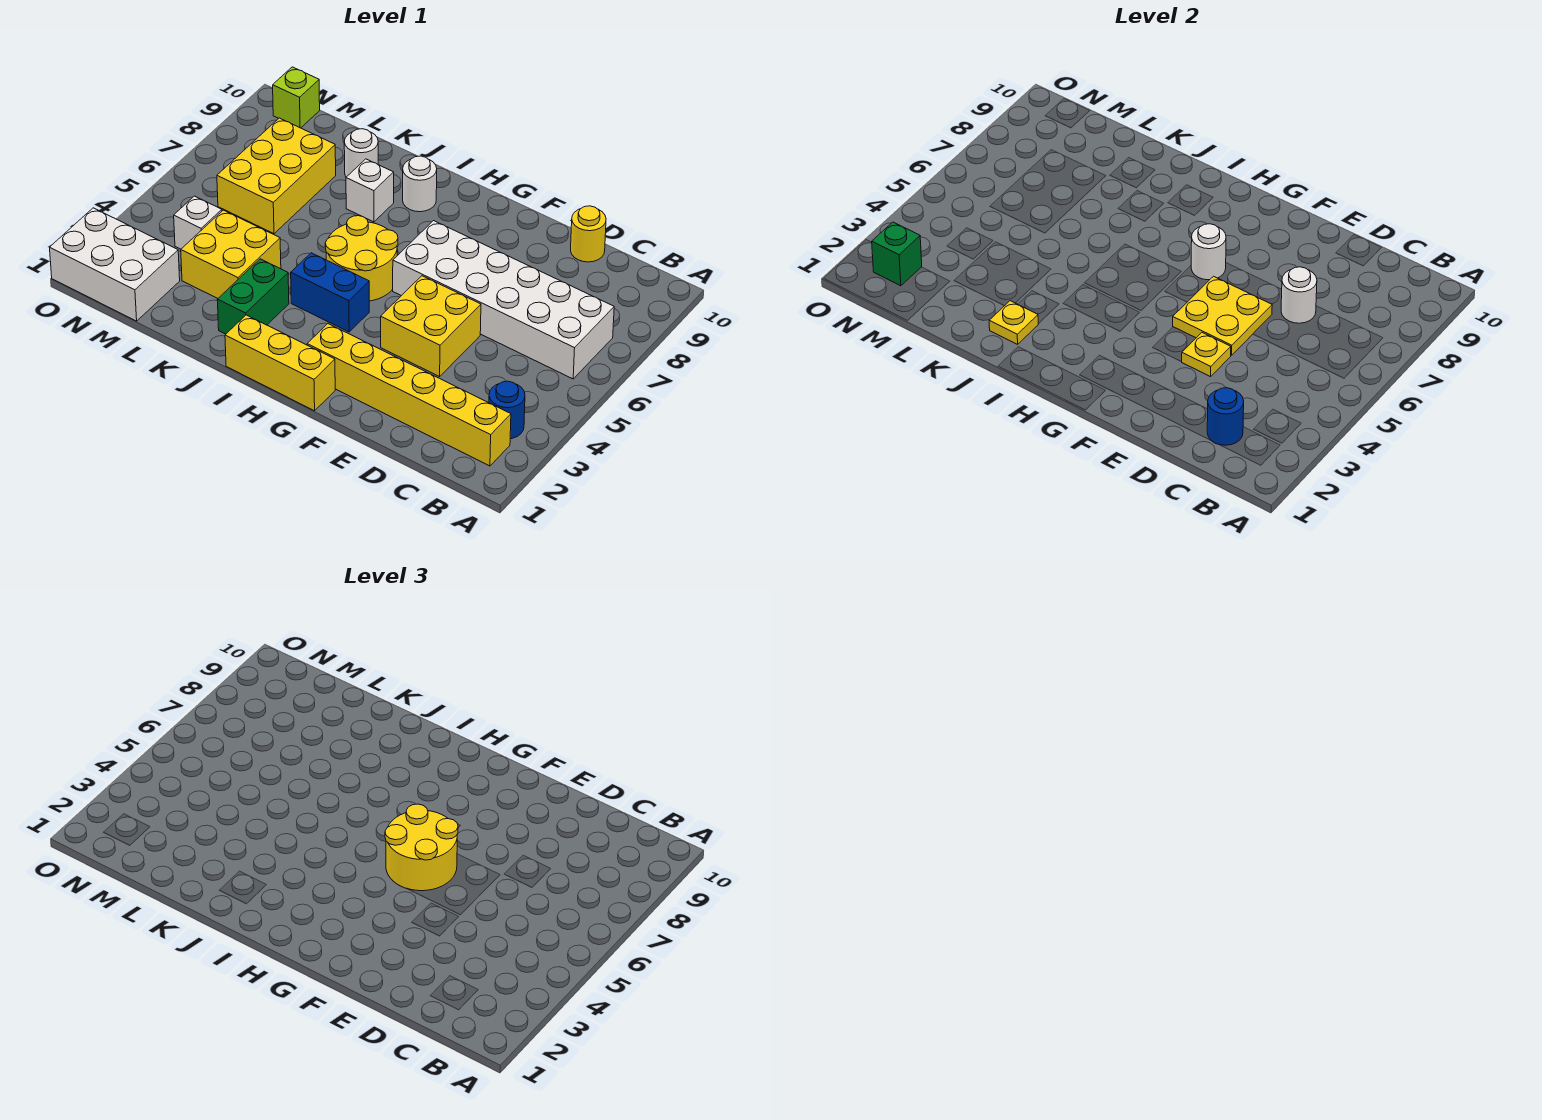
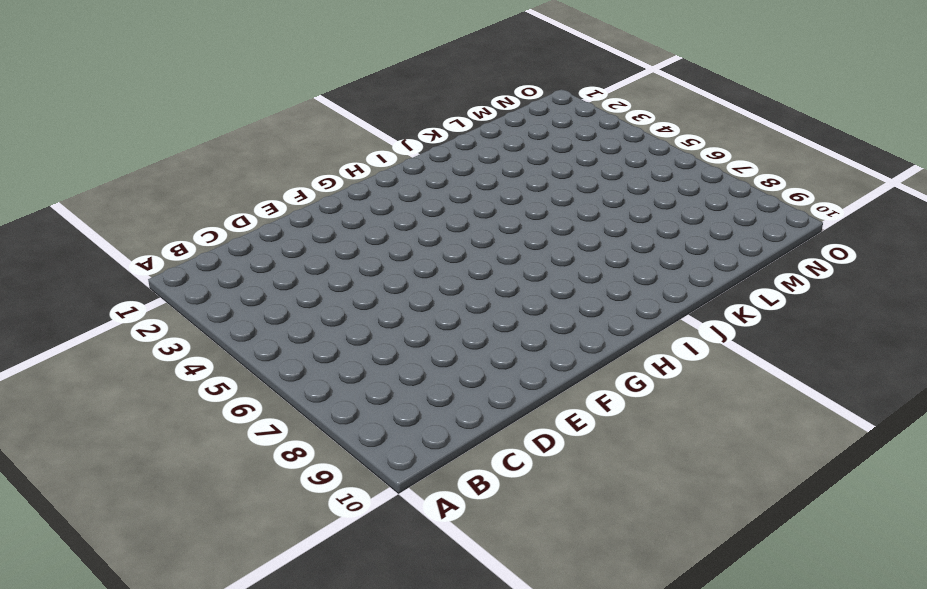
none -> yellow 1x6 brick [307,324,511,466]
none -> blue 1x1 round brick [489,381,525,439]
none -> white 2x6 brick [393,221,614,379]

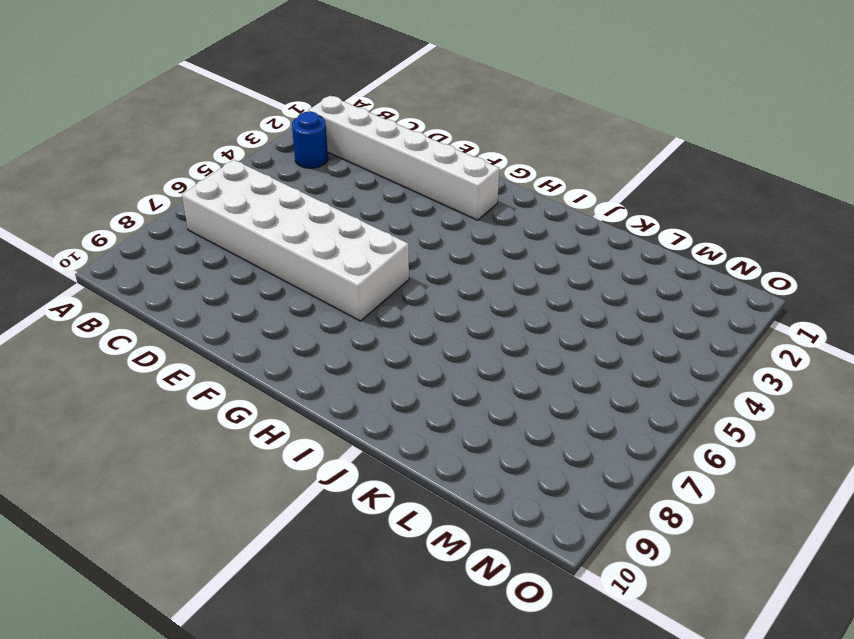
white 1x6 brick [308,96,499,220] -> yellow 1x6 brick [307,324,511,466]
none -> yellow 1x1 round brick [571,206,606,262]
none -> yellow 2x2 brick [381,276,481,377]
none -> yellow 1x3 brick [225,315,335,411]

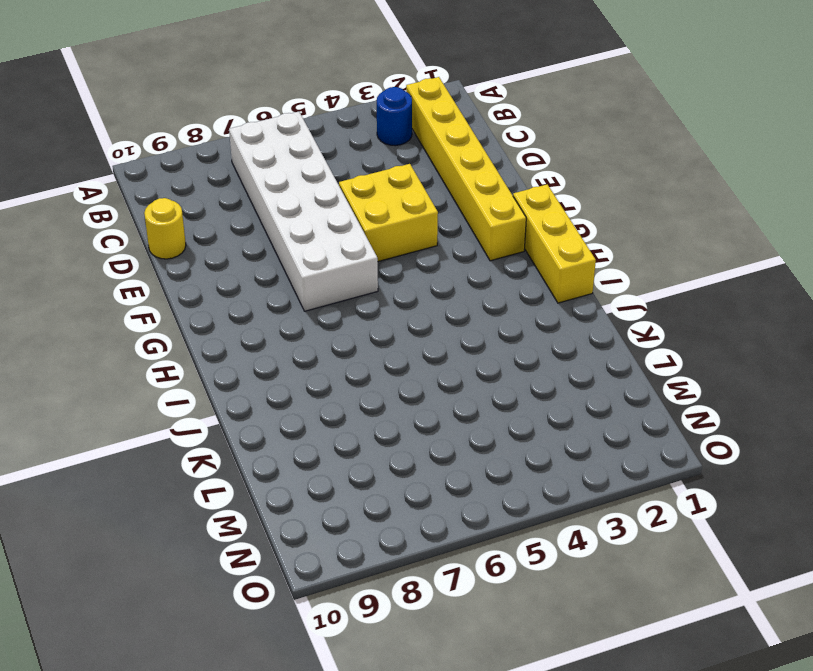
none -> blue 1x2 brick [291,253,369,332]
none -> yellow 2x2 round brick [325,216,398,301]
none -> white 1x1 round brick [403,156,437,212]

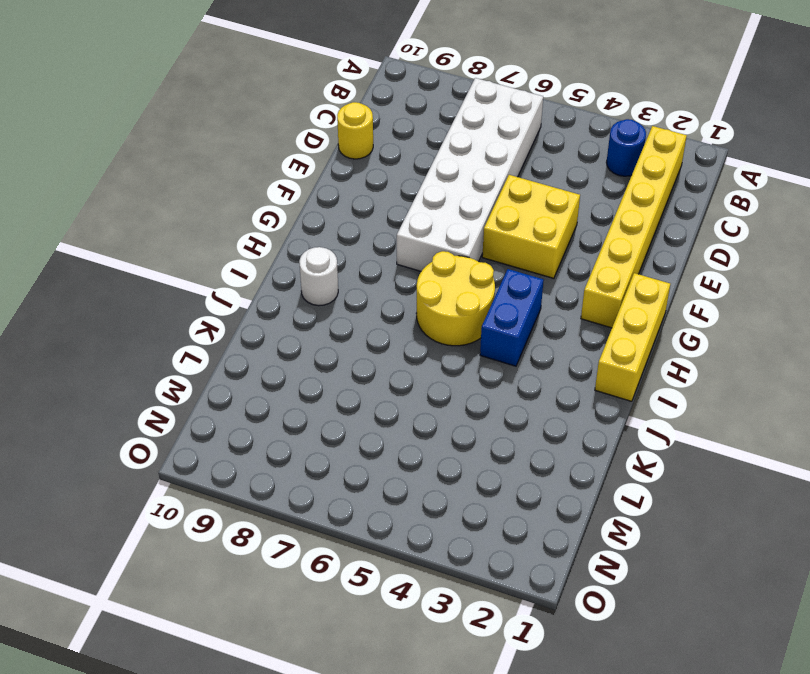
none -> green 1x2 brick [217,259,289,334]
none -> white 1x1 brick [346,159,394,222]
none -> yellow 2x2 brick [181,210,281,298]

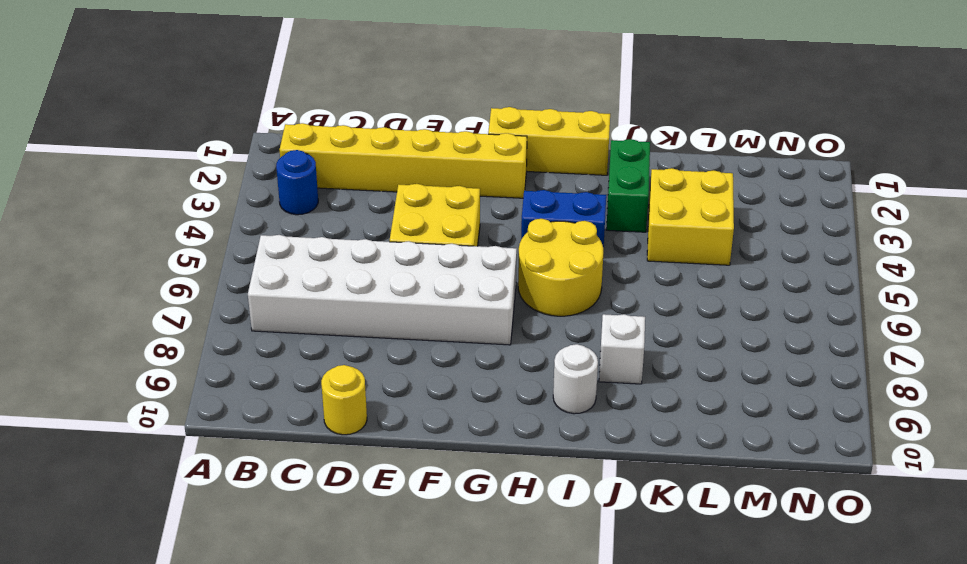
none -> white 1x1 round brick [344,129,378,177]
none -> yellow 2x3 brick [217,118,336,234]
none -> white 2x3 brick [50,208,180,321]

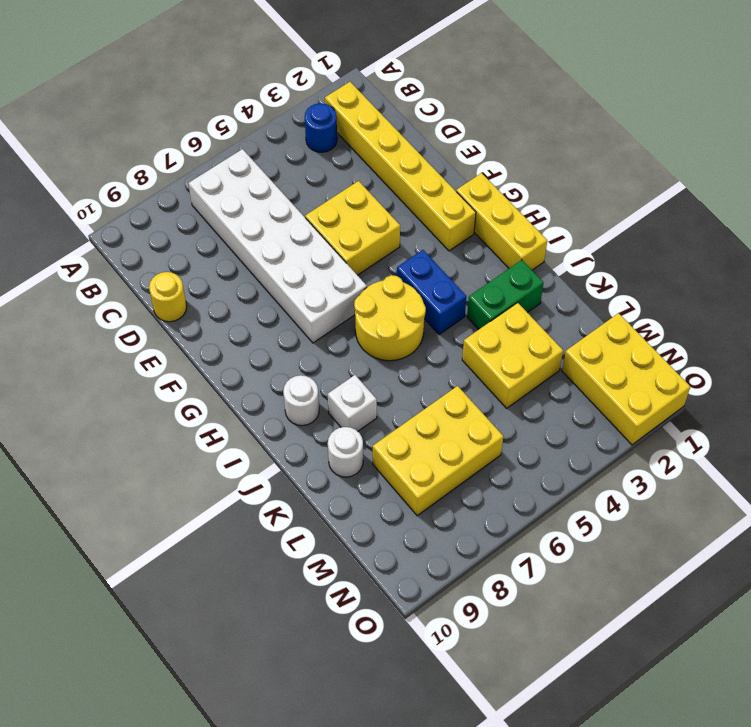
yellow 2x3 brick [562,313,690,445] -> white 2x3 brick [50,208,180,321]
none -> white 1x1 brick [174,196,222,249]
none -> lime 1x1 brick [273,67,320,128]
none -> blue 1x1 round brick [1207,388,1244,445]

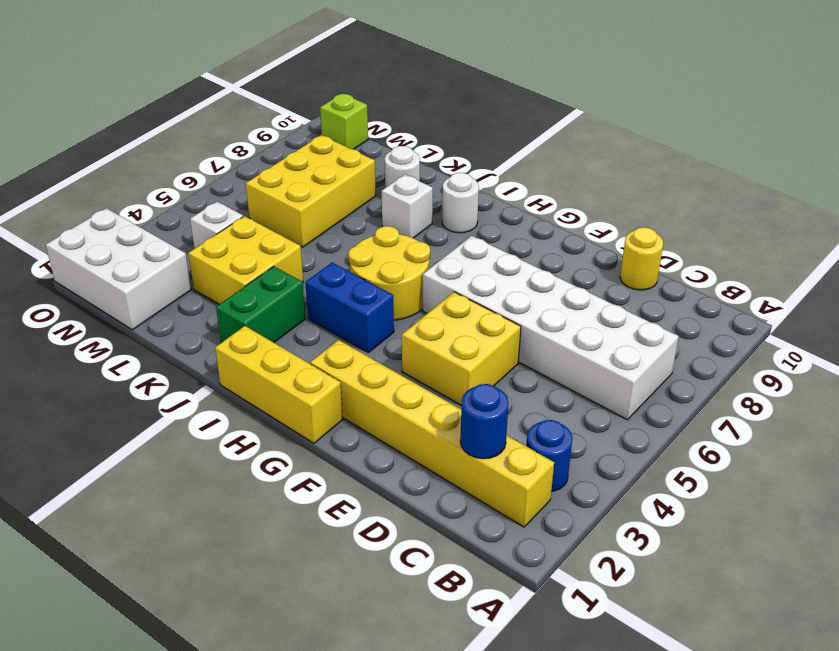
none -> white 1x1 round brick [1281,267,1317,323]
none -> yellow 1x1 plate [1182,333,1231,377]
none -> yellow 2x2 plate [1173,276,1272,355]

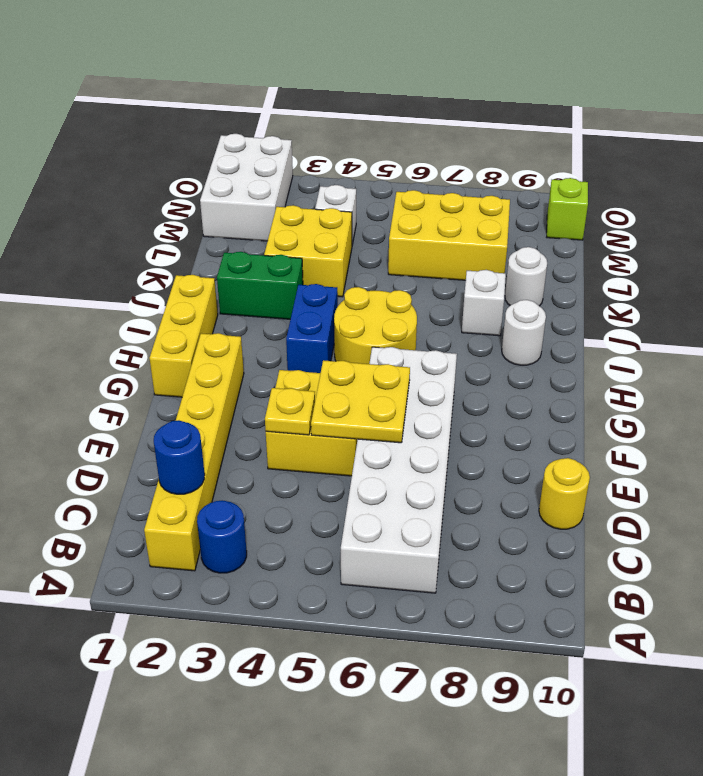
none -> white 1x1 round brick [1281,267,1317,323]
none -> white 1x1 round brick [1191,224,1226,280]
none -> yellow 1x1 plate [989,301,1038,344]

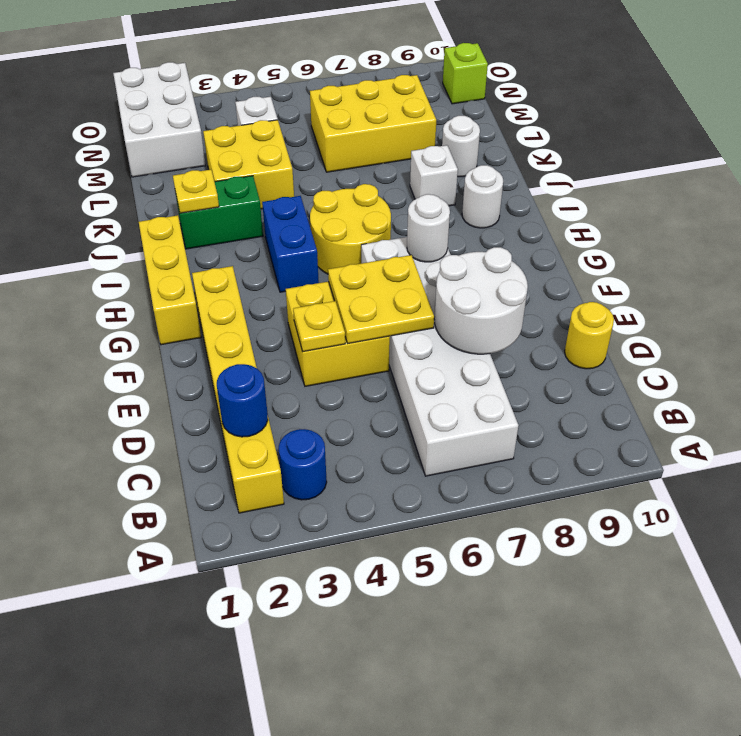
white 2x2 round brick [434,247,528,354] -> white 1x1 round brick [1281,267,1317,323]
none -> green 1x1 brick [872,222,922,286]
none -> yellow 2x2 round brick [385,804,458,891]

